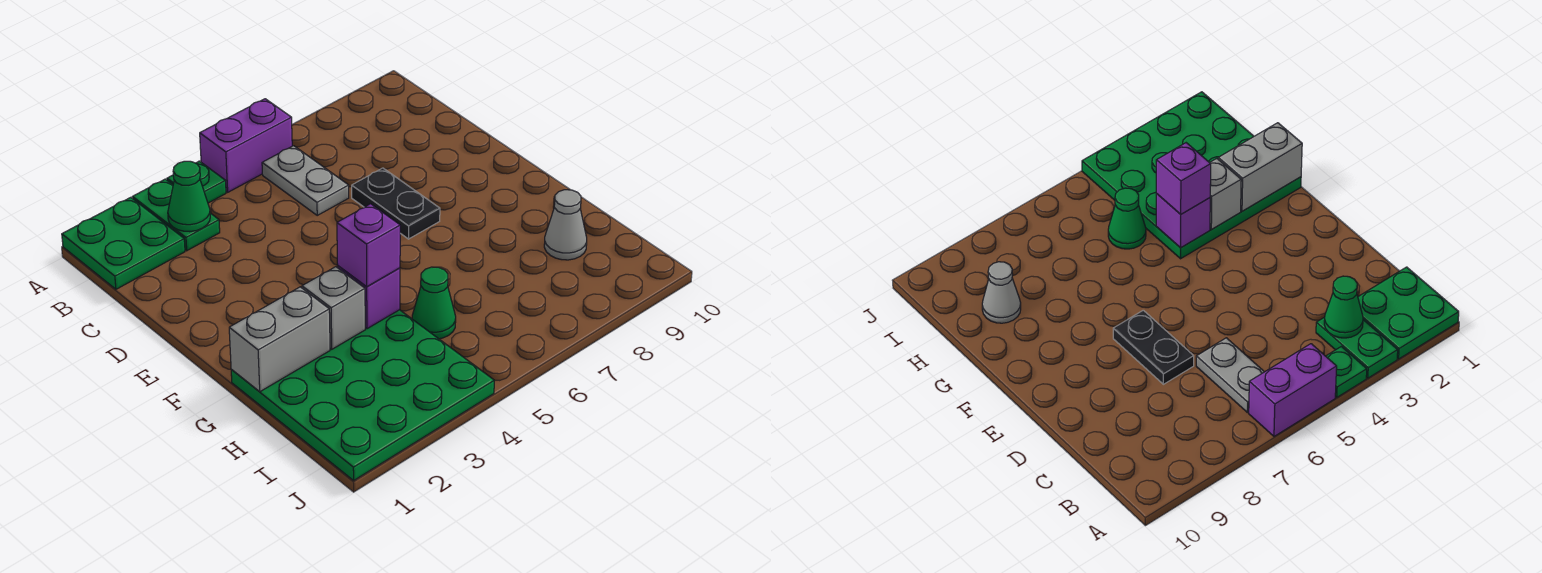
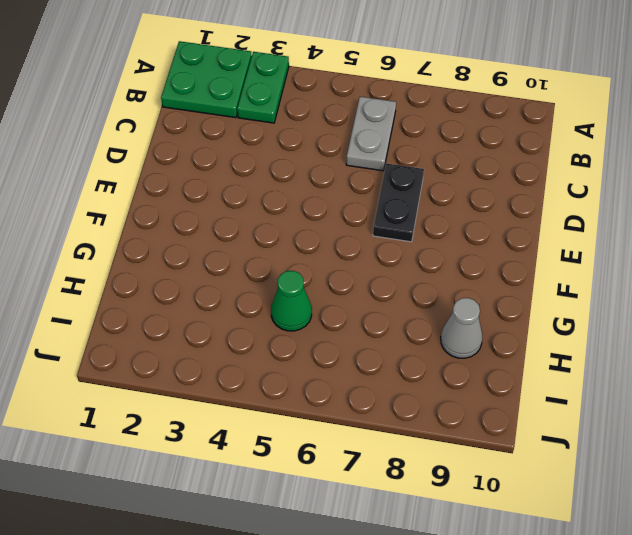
none -> green 1x1 plate [167,161,226,203]
none -> purple 1x2 brick [200,99,292,192]
none -> green 4x4 plate [231,310,494,480]

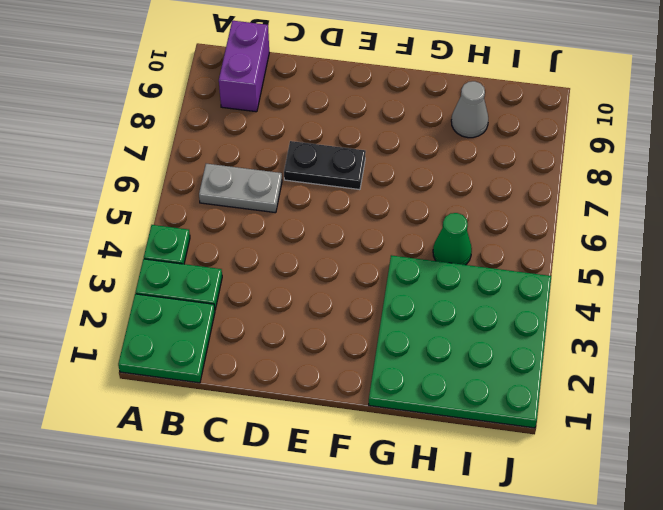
purple 1x2 brick [219,21,269,112] -> purple 1x2 brick moved to [200,99,292,192]
none -> green 1x1 cone [168,161,210,232]
none -> grey 1x2 brick [229,287,330,392]
none -> grey 1x1 brick [302,267,365,349]

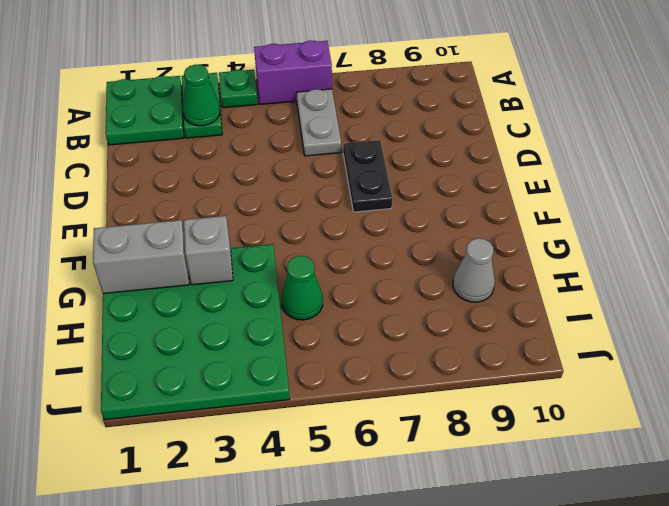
none -> purple 1x1 brick [338,266,400,329]
none -> purple 1x1 brick [337,204,400,286]

